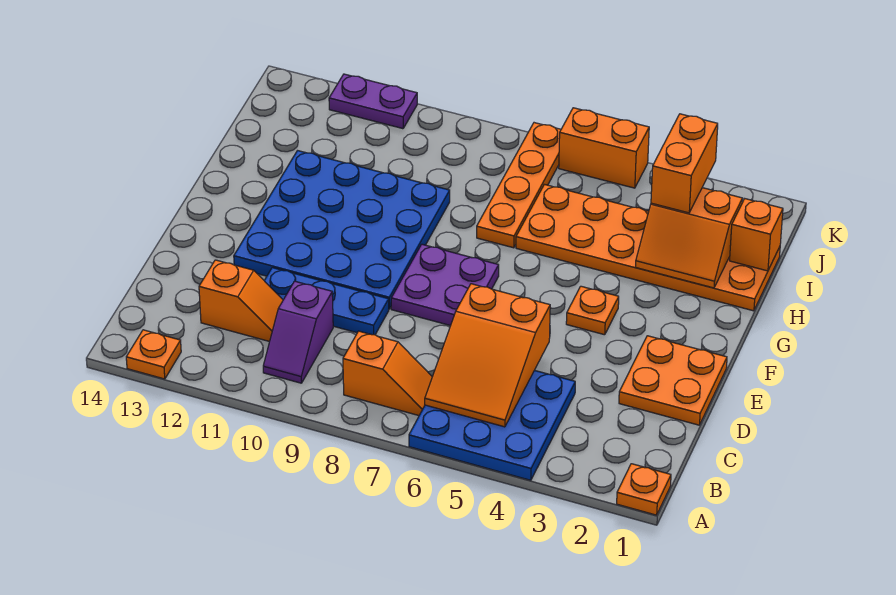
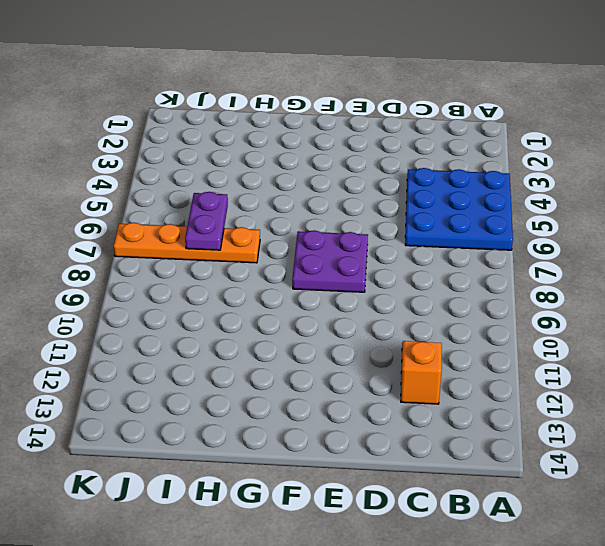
purple 1x2 plate [185,192,228,250] -> purple 1x2 plate moved to [329,74,417,129]
none -> orange 1x1 plate [617,464,671,515]
none -> orange 1x1 plate [126,330,181,379]
none -> orange 1x2 slope [343,331,432,416]

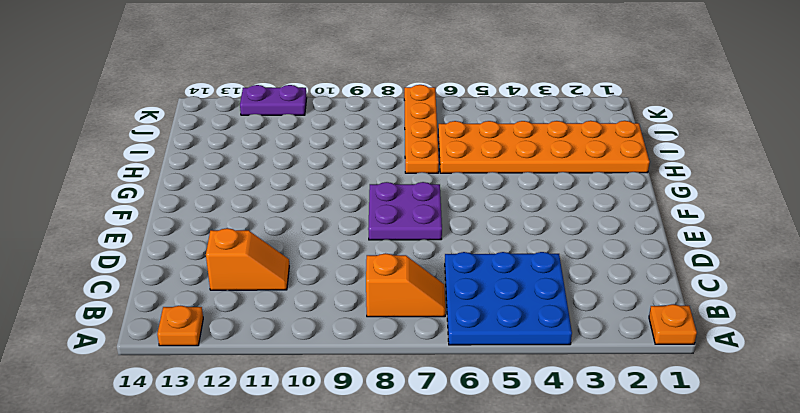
none -> purple 1x2 slope [263,281,333,383]
none -> orange 2x2 plate [619,336,727,425]
none -> blue 1x3 plate [264,268,389,335]

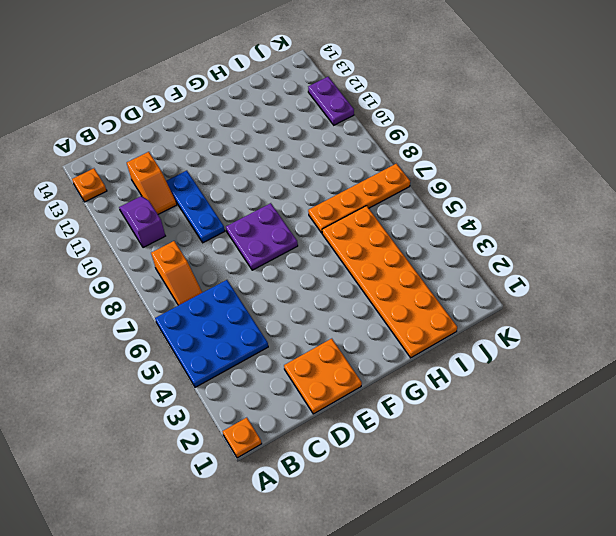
purple 1x2 slope [119,196,165,248] -> purple 1x2 slope turned to [263,281,333,383]
none -> blue 4x4 plate [234,151,450,309]
none -> orange 1x1 plate [566,286,619,335]
none -> orange 1x2 brick [559,108,649,188]

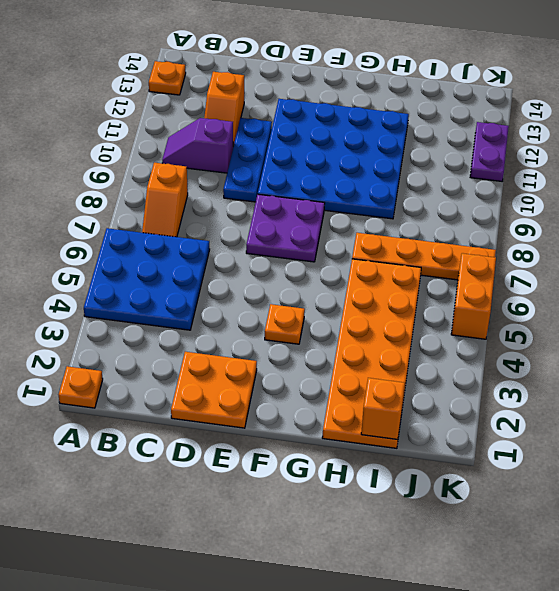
none -> orange 2x3 slope [425,284,550,427]
none -> orange 2x2 slope [636,188,742,288]
none -> orange 1x2 brick [651,114,718,213]

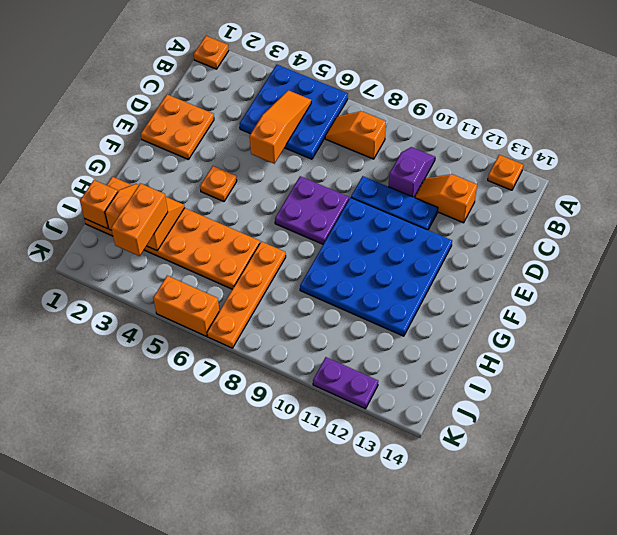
orange 1x3 slope [250,90,311,164] -> orange 2x3 slope [425,284,550,427]

